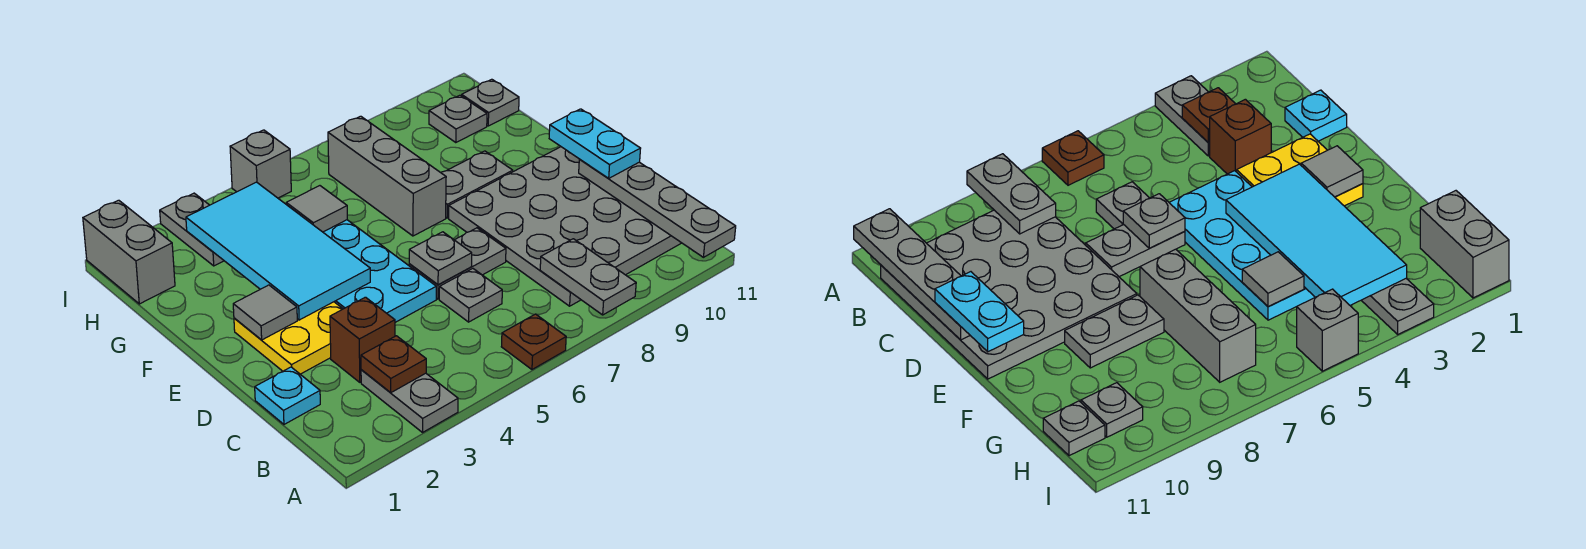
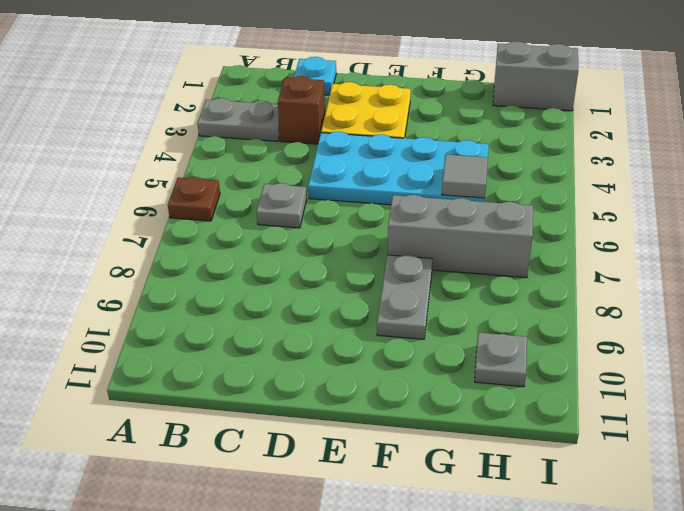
none -> grey 4x4 plate [449,147,681,306]
none -> grey 1x2 plate [409,228,506,299]
none -> grey 1x2 plate [160,193,224,266]

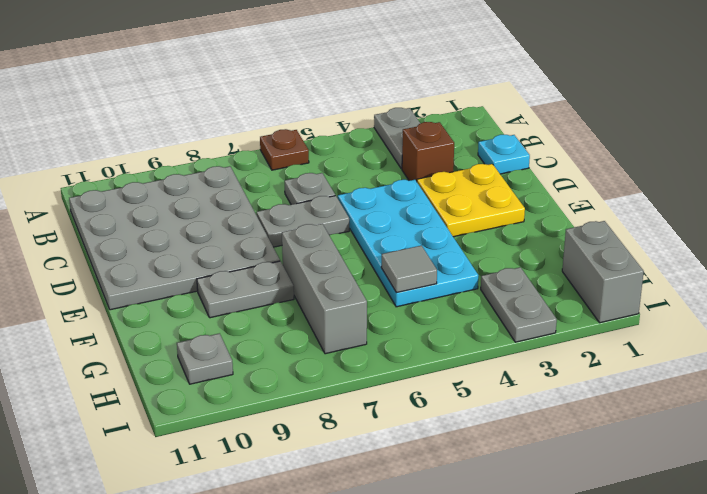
none -> grey 1x1 plate [462,79,519,126]
none -> grey 1x1 brick [230,130,291,198]
none -> grey 1x2 plate [540,239,636,315]

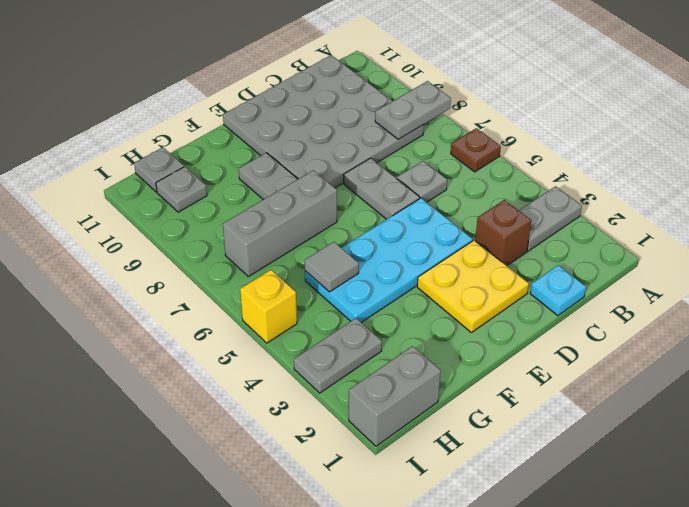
yellow 1x1 brick [240,270,297,343] -> grey 1x1 brick [230,130,291,198]
none -> grey 1x4 plate [579,160,736,257]
none -> brown 1x1 plate [361,336,426,393]
none -> grey 1x1 plate [409,232,472,285]

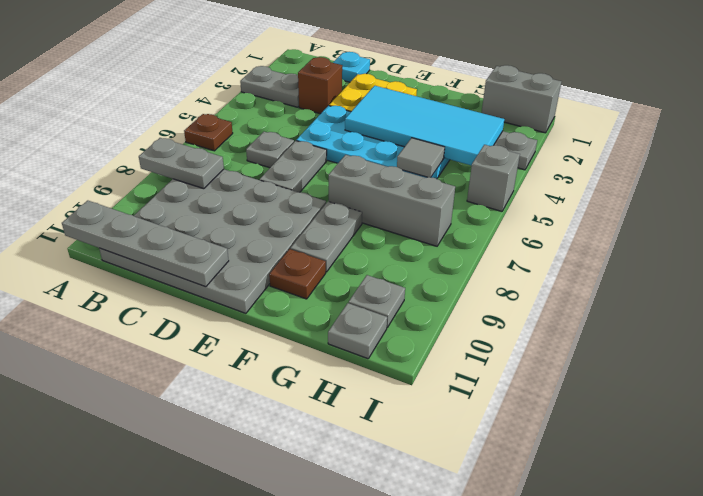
brown 1x1 plate [269,249,326,299] -> brown 1x1 plate moved to [361,336,426,393]
none -> grey 1x1 plate [409,232,472,285]
none -> grey 1x1 tile [233,285,297,340]
none -> cyan 1x2 plate [549,109,641,178]

